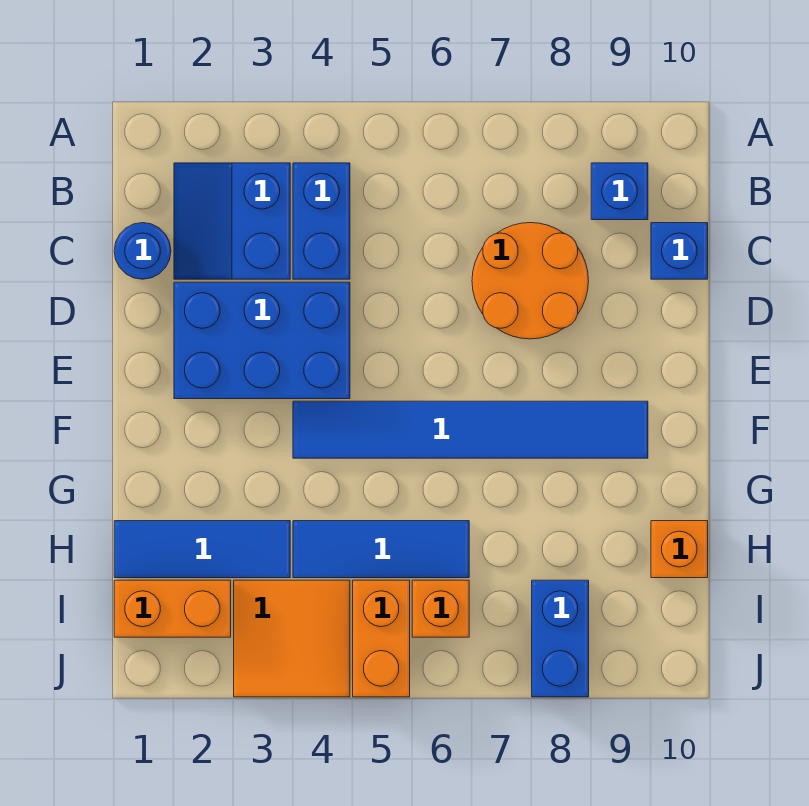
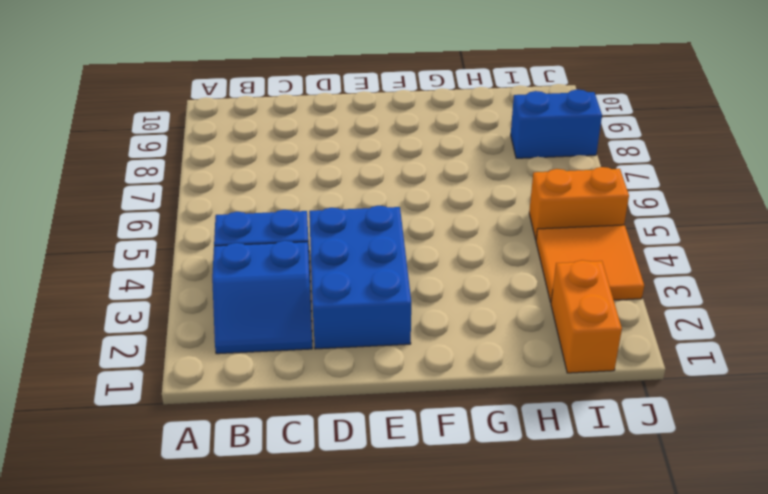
none -> blue 1x1 brick [591,163,648,220]
none -> blue 1x1 round brick [114,223,171,279]
none -> orange 2x2 round brick [472,223,588,339]

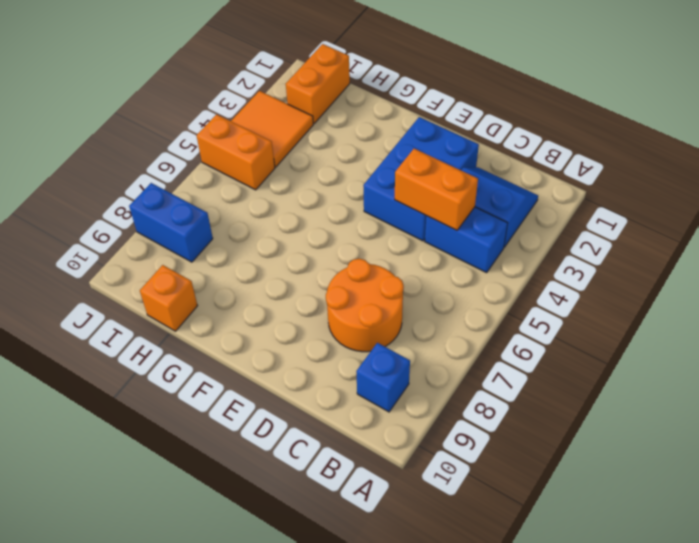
orange 1x2 brick [395,149,478,230] -> none
none -> blue 1x1 round brick [114,223,171,279]
none -> blue 1x1 brick [651,223,708,279]
none -> blue 1x6 tile [293,401,648,458]

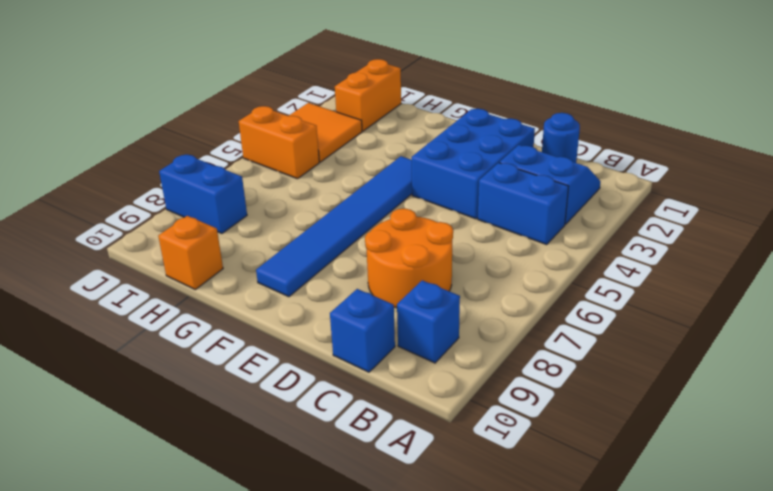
none -> blue 1x3 tile [114,521,290,578]
none -> blue 1x3 tile [293,521,469,578]
none -> orange 1x1 brick [412,580,469,637]

